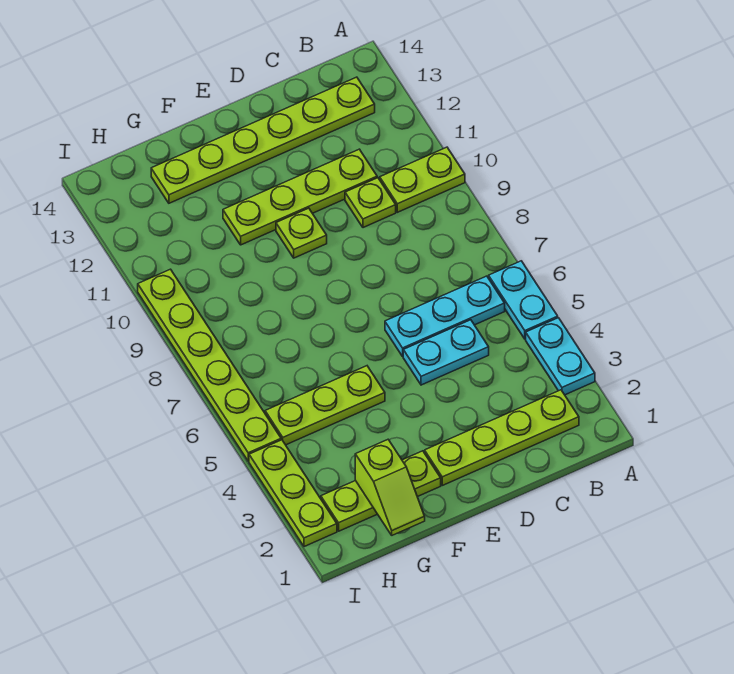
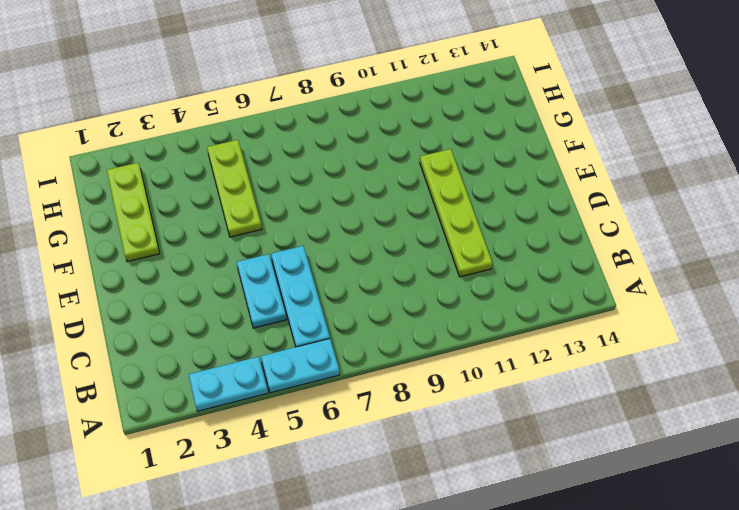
none -> lime 1x2 plate [380,147,465,212]
none -> lime 1x4 plate [425,390,579,485]
none -> lime 1x6 plate [151,77,375,203]

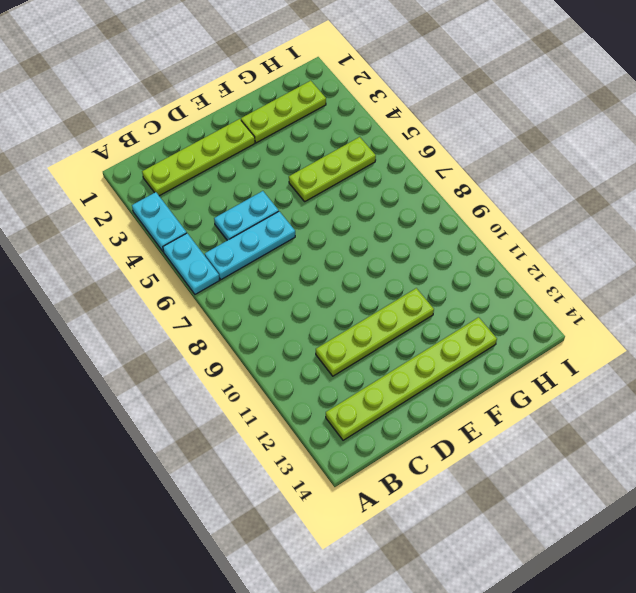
none -> lime 1x2 plate [380,147,465,212]
none -> lime 1x1 plate [345,178,396,228]
none -> lime 1x1 plate [276,208,327,258]

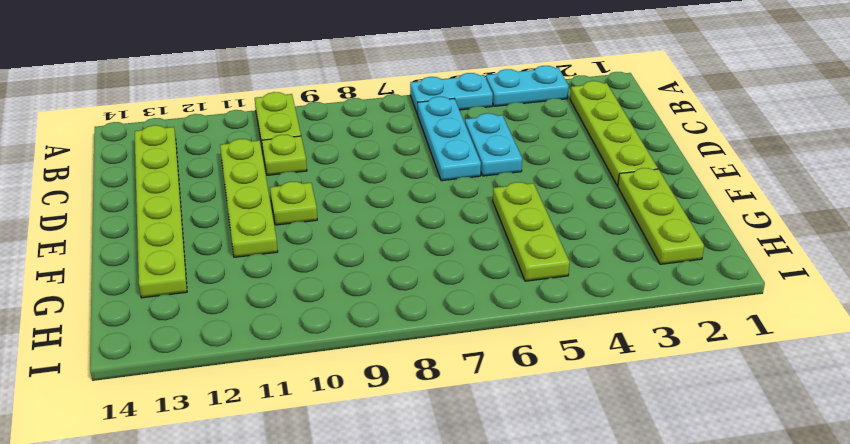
none -> lime 1x3 plate [249,440,337,547]
none -> lime 1x6 plate [138,269,281,461]
none -> lime 1x2 slope [355,440,425,535]

